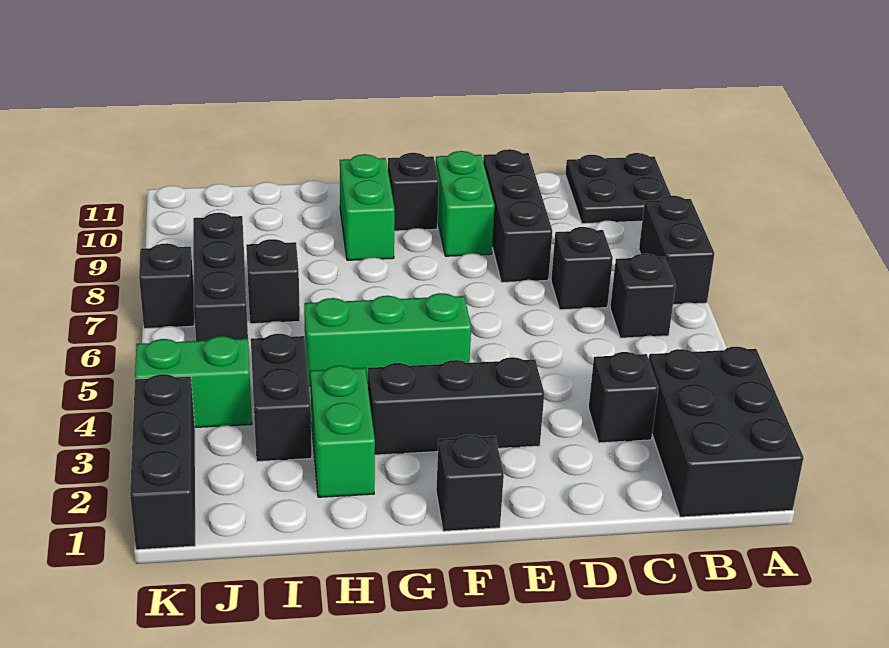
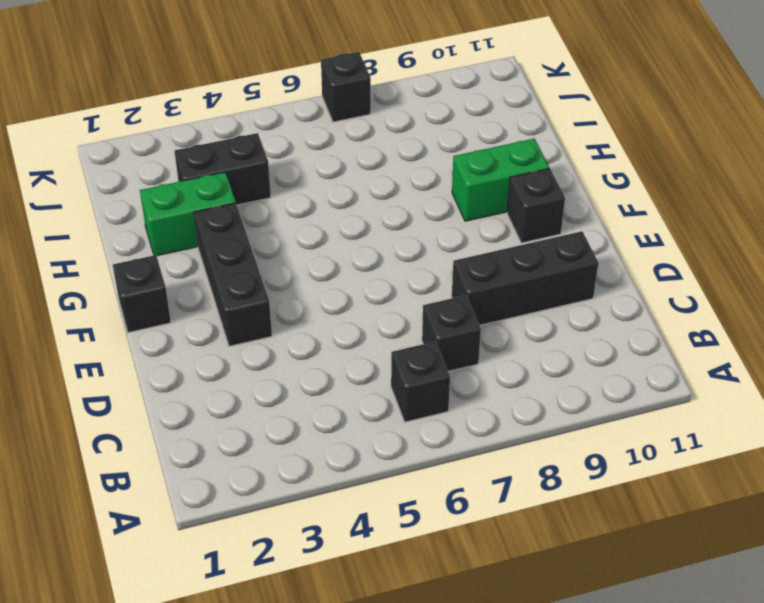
none -> black 2x3 brick [649,347,804,517]
none -> black 1x2 brick [639,196,715,305]
none -> black 2x2 plate [565,153,671,224]

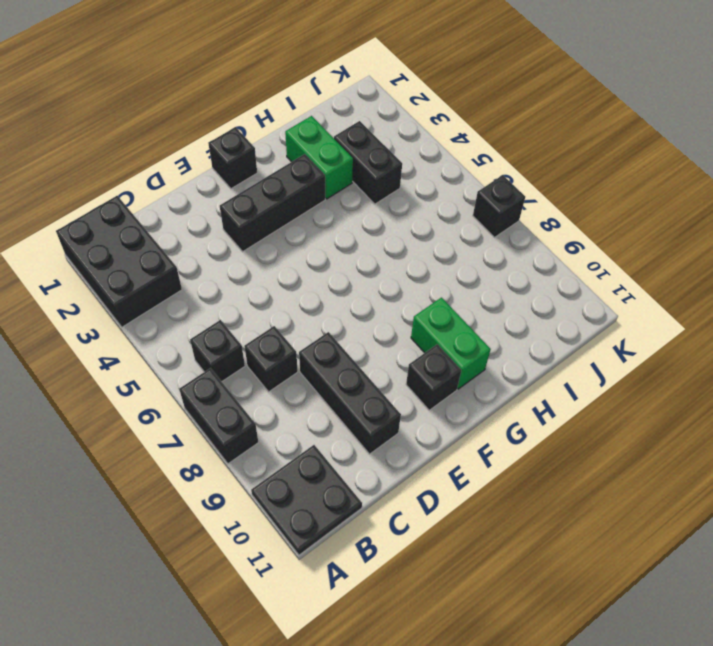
none -> black 1x1 brick [589,352,658,443]
none -> green 1x2 brick [436,151,495,256]
none -> green 1x3 brick [304,293,471,386]

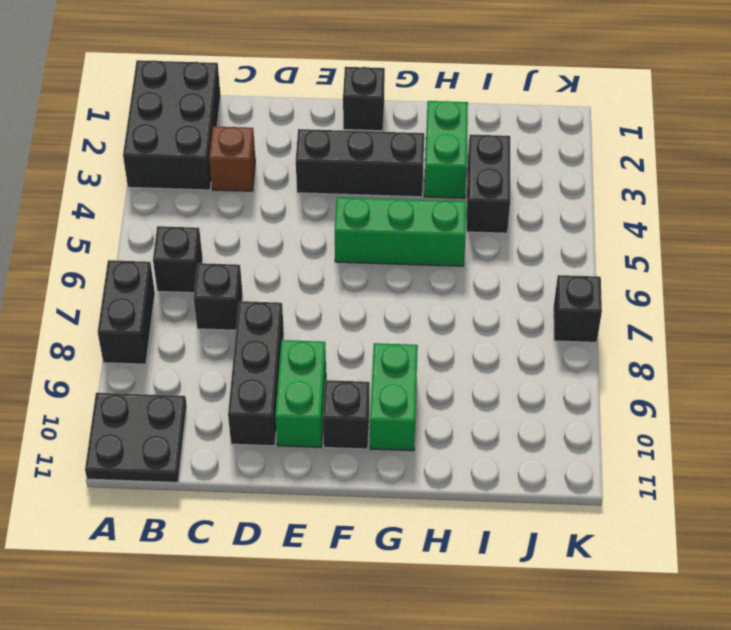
brown 1x1 brick [209,126,256,191] -> black 1x1 brick [589,352,658,443]
none -> black 1x1 brick [246,239,300,324]
none -> green 1x2 brick [135,336,252,427]
none -> black 1x3 brick [193,213,248,341]

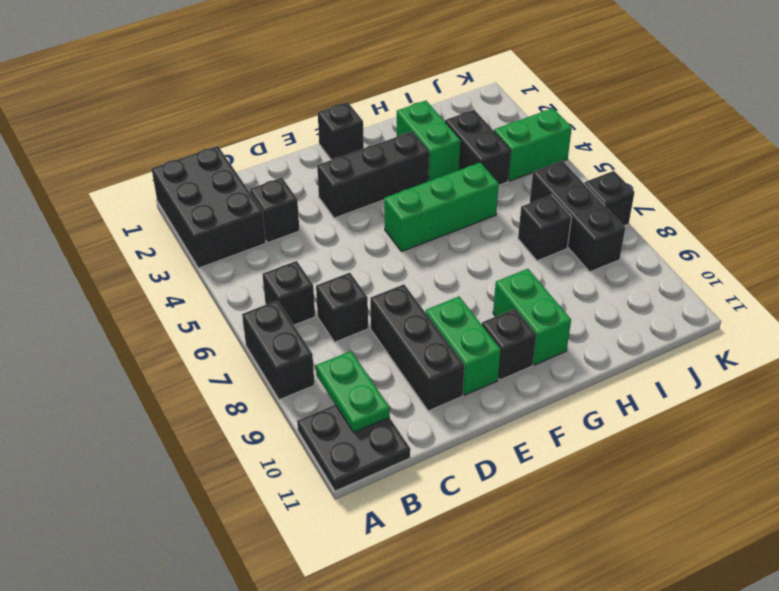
green 1x2 plate [316,351,390,432] -> none
none -> black 1x3 brick [130,374,195,550]

